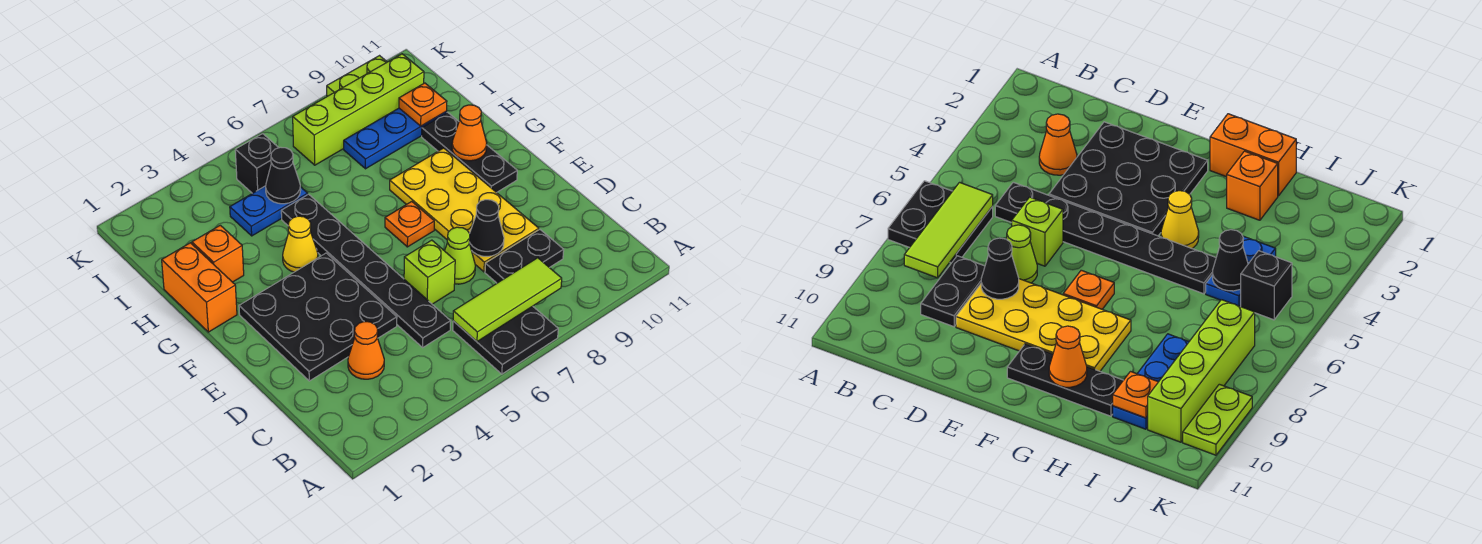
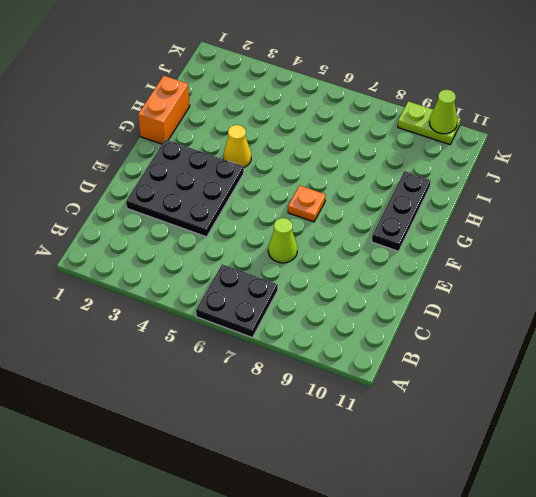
lime 1x1 cone [429,90,458,134] -> none
none -> orange 1x1 cone [348,322,384,379]
none -> black 1x6 plate [281,194,451,347]
none -> black 1x2 plate [485,230,564,283]

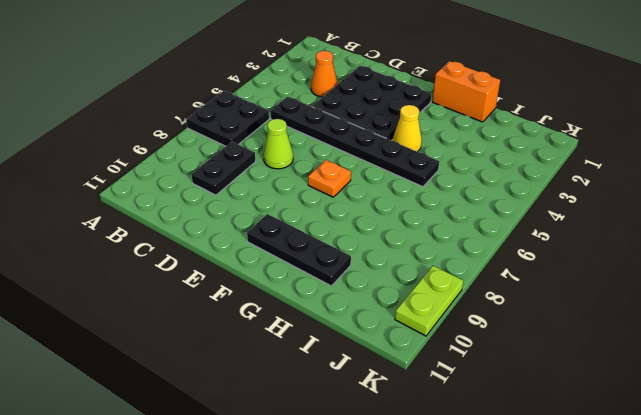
none -> lime 1x1 brick [404,240,455,304]
none -> yellow 2x4 plate [390,148,539,272]
none -> orange 1x1 brick [192,225,244,282]

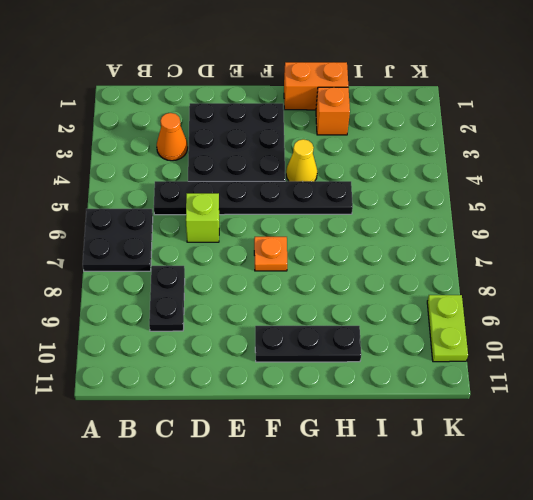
none -> lime 1x1 cone [445,227,475,284]
none -> yellow 2x4 plate [390,148,539,272]
none -> blue 1x2 plate [230,186,308,236]

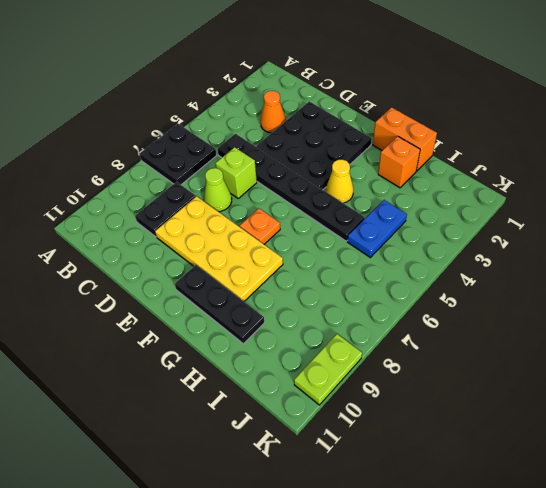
none -> blue 1x3 plate [344,108,447,169]
none -> black 1x1 brick [235,134,279,193]
none -> lime 1x4 brick [293,54,424,165]

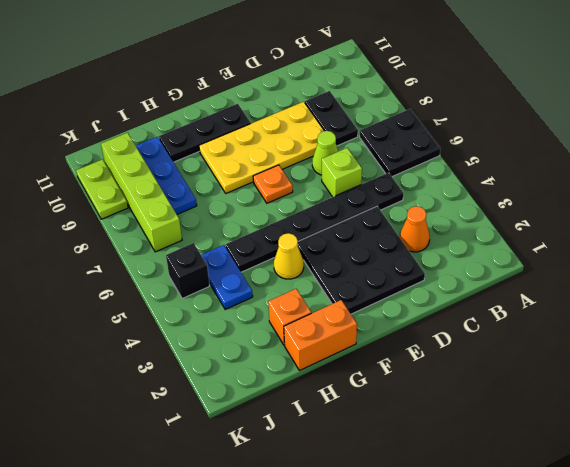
none -> lime 1x3 tile [453,258,562,341]
none -> black 1x1 cone [469,200,504,256]
none -> orange 1x1 cone [452,105,487,161]

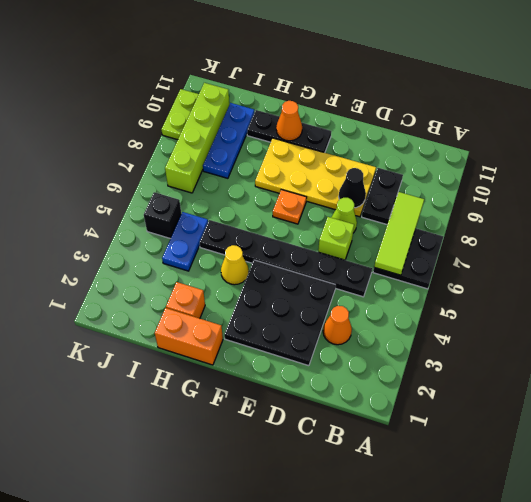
none -> black 1x1 cone [266,147,301,204]
none -> orange 1x1 plate [399,83,447,126]

